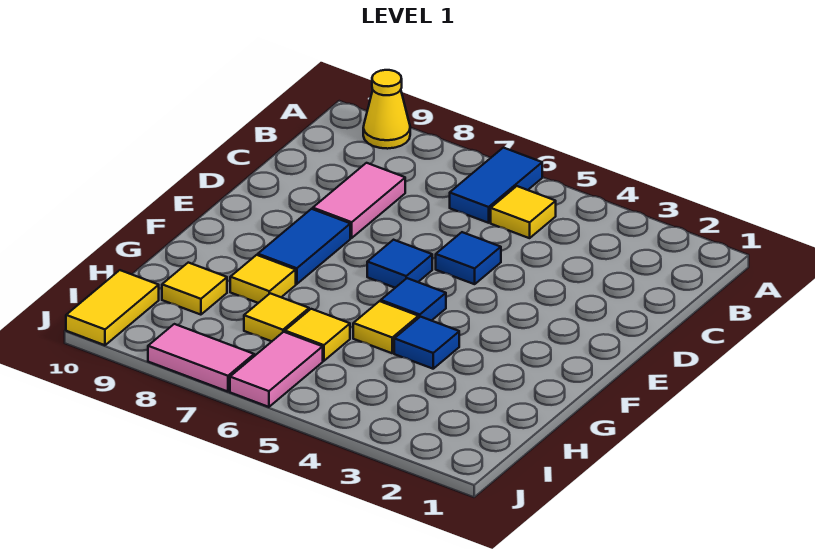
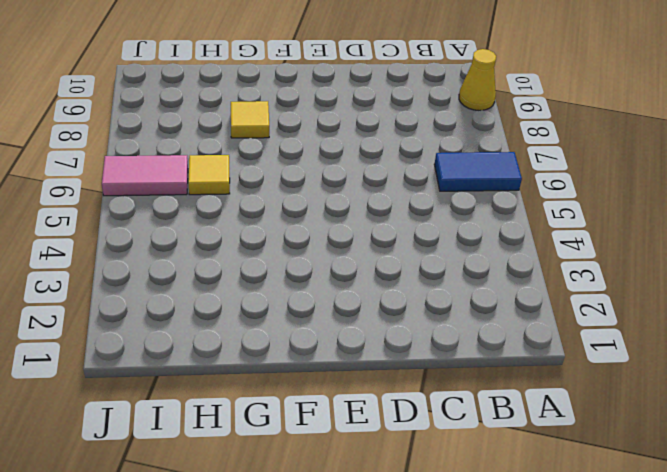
none -> yellow 1x1 tile [491,186,556,238]
none -> pink 1x2 tile [313,163,405,238]
none -> blue 1x1 tile [436,232,501,284]

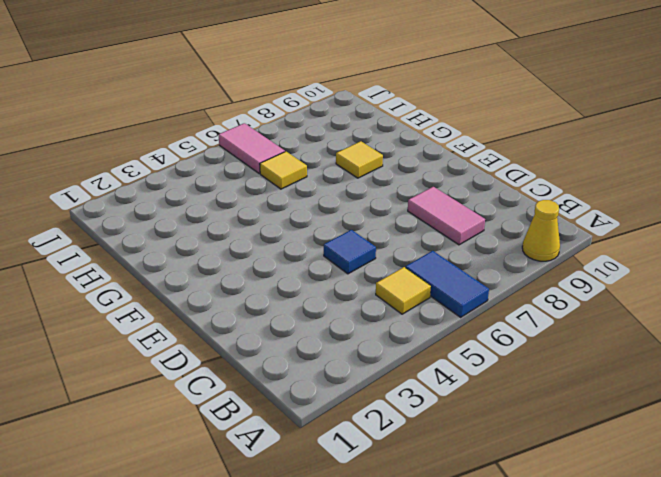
none -> blue 1x1 tile [367,240,432,288]
none -> blue 1x2 tile [258,209,350,284]
none -> blue 1x1 tile [381,278,446,321]

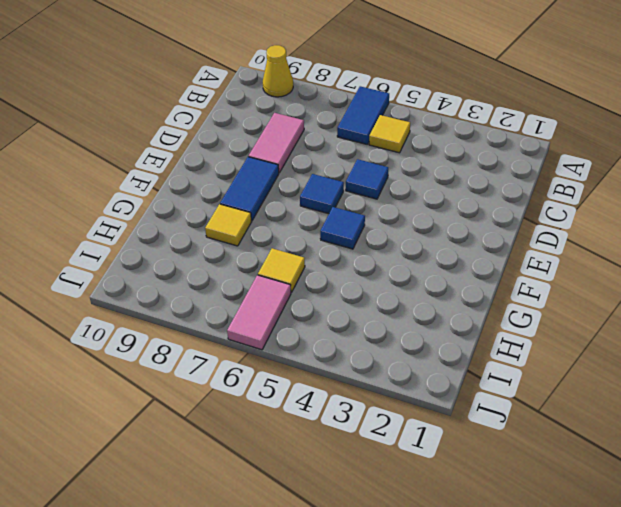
none -> blue 1x1 tile [394,317,459,369]
none -> yellow 1x1 tile [353,301,419,353]
none -> yellow 1x1 tile [244,293,309,341]

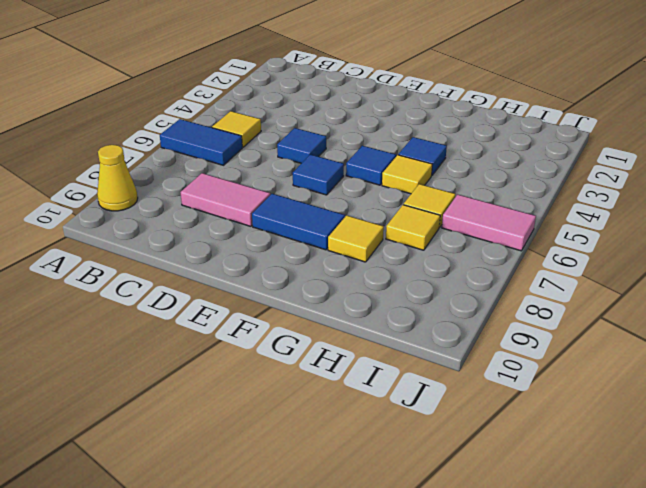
none -> yellow 1x1 tile [162,263,227,315]
none -> yellow 1x2 tile [66,270,159,345]
none -> pink 1x2 tile [148,324,254,392]

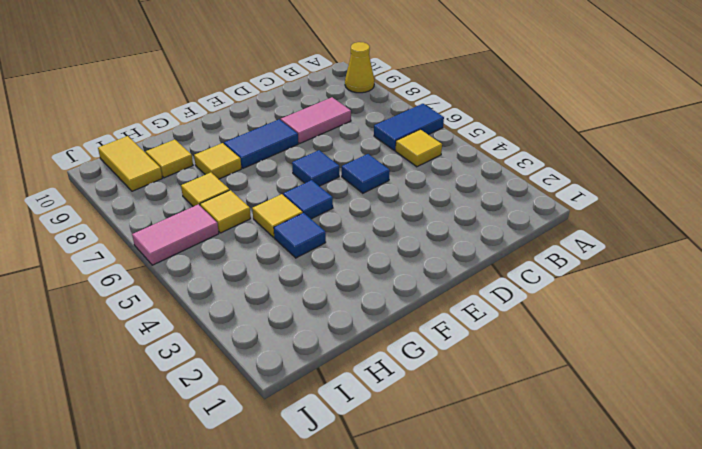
yellow 1x2 tile [98,136,162,191] -> yellow 1x2 tile turned to [66,270,159,345]
none -> pink 1x2 tile [148,324,254,392]

